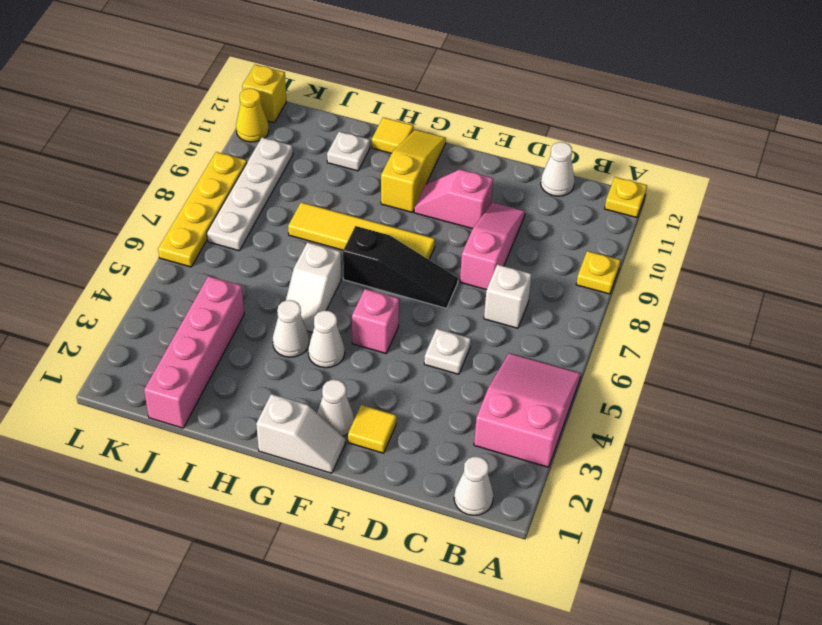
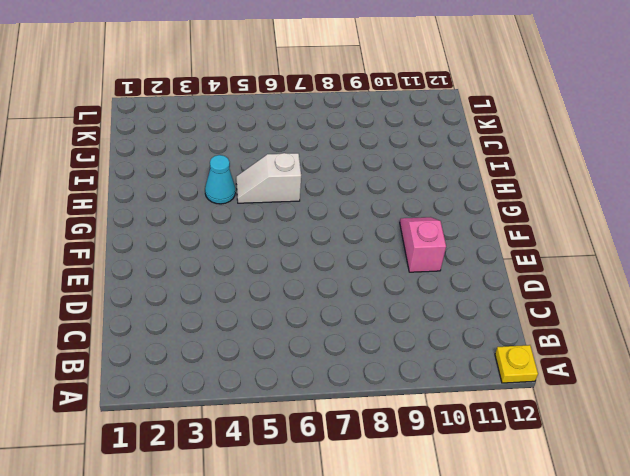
cyan 1x1 cone [205,155,235,204] -> white 1x1 cone [273,300,309,357]
none -> pink 2x3 slope [474,353,581,467]
none -> yellow 1x1 plate [576,251,620,294]
none -> white 1x1 cone [454,457,493,516]

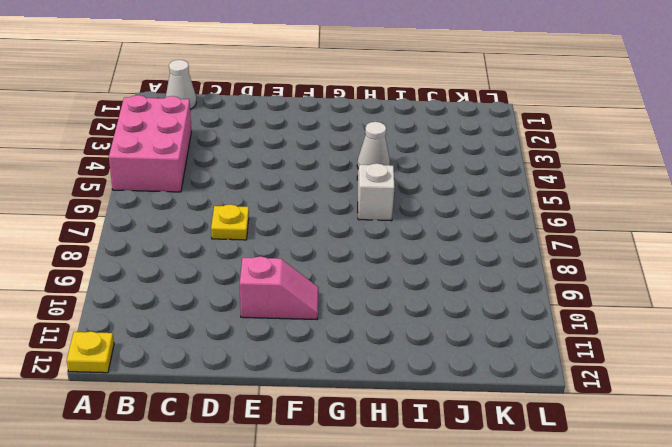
pink 2x3 brick [109,95,191,192] -> pink 2x3 slope [474,353,581,467]
yellow 1x1 plate [211,204,249,240] -> yellow 1x1 plate moved to [576,251,620,294]
none -> white 1x1 brick [484,264,532,328]
none -> white 1x1 cone [541,142,575,196]
none -> white 1x1 plate [424,329,471,374]

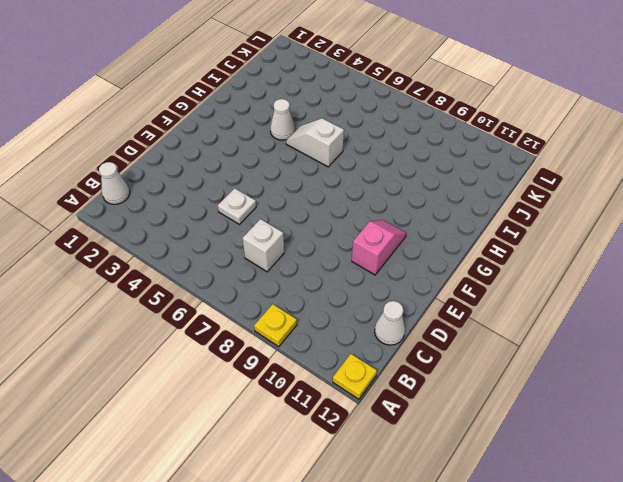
none -> pink 2x3 slope [474,353,581,467]
none -> pink 1x3 slope [460,203,525,290]
none -> yellow 1x1 tile [348,405,397,453]

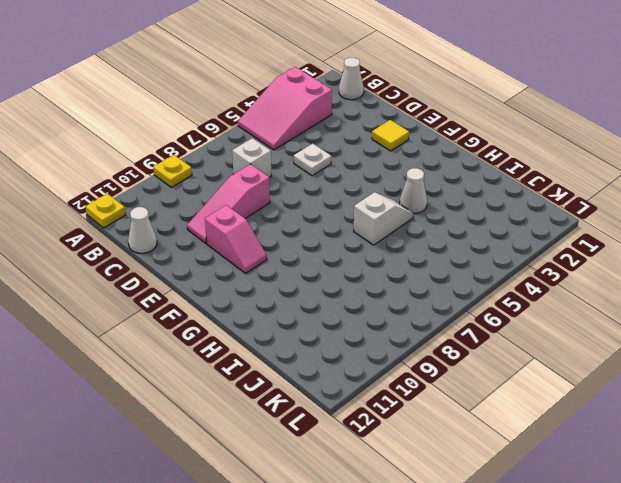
none -> black 1x3 slope [343,226,458,308]
none -> white 1x2 slope [256,394,345,473]
none -> white 1x1 cone [317,380,354,436]

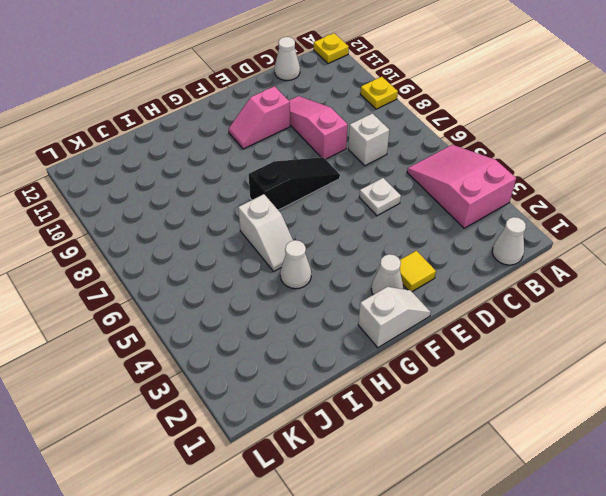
none -> pink 1x1 brick [352,289,399,353]
none -> yellow 1x4 tile [288,202,435,259]
none -> white 1x1 cone [308,311,345,368]

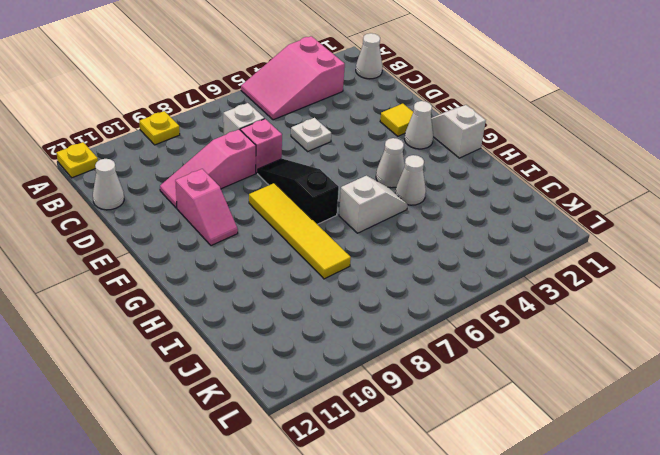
pink 1x1 brick [240,119,282,173] -> pink 1x1 brick moved to [352,289,399,353]
none -> yellow 1x3 slope [381,130,446,212]
none -> yellow 1x1 tile [372,117,414,153]
none -> white 1x1 plate [327,132,370,171]

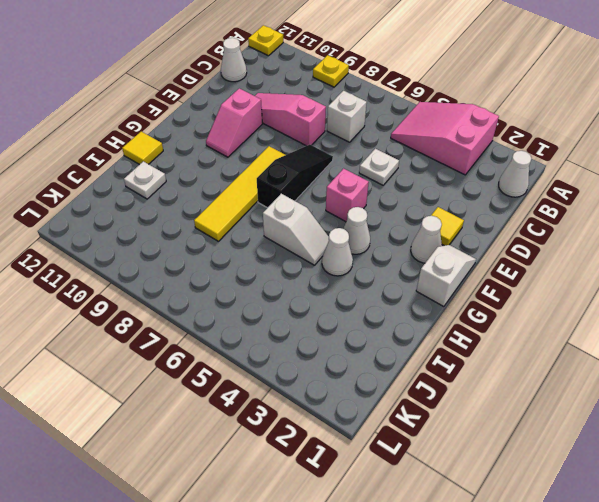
none -> yellow 1x3 slope [381,130,446,212]
none -> pink 1x4 brick [144,276,244,428]
none -> white 1x4 plate [207,138,293,251]

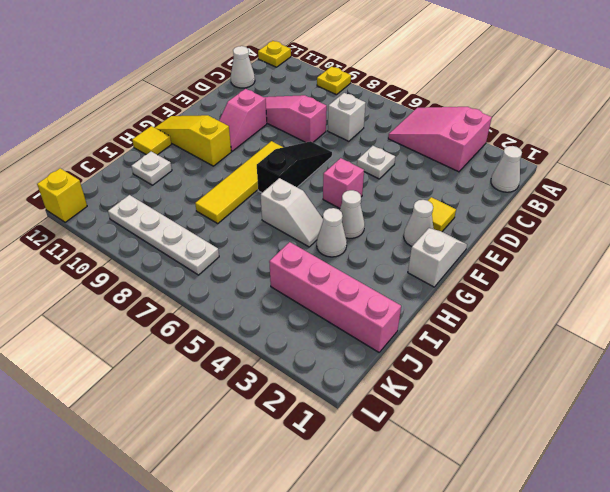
none -> yellow 1x4 plate [158,152,247,267]
none -> yellow 1x1 cone [236,88,269,142]

